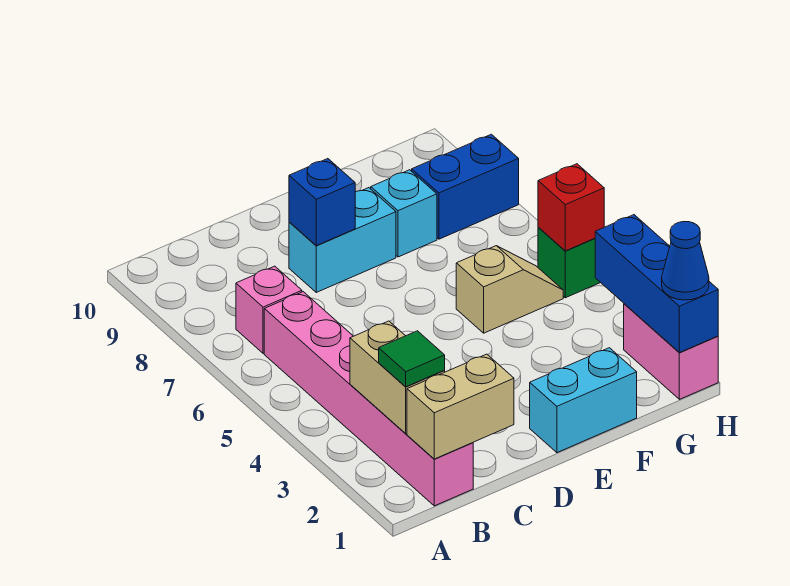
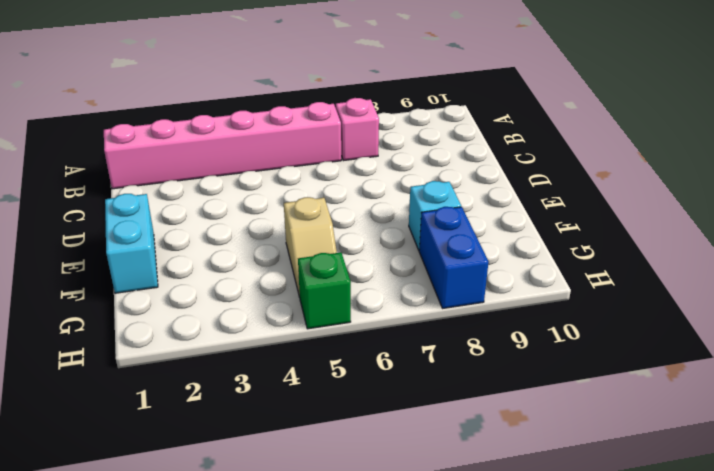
none -> cyan 1x2 brick [289,188,396,292]
none -> pink 1x2 brick [624,304,718,399]
none -> tan 1x2 brick [407,354,514,459]

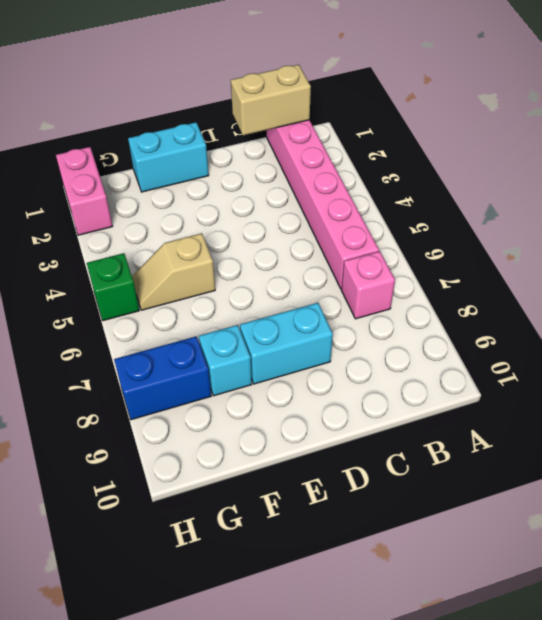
none -> tan 1x2 brick [350,321,445,434]
none -> blue 1x1 brick [289,159,355,246]
none -> blue 1x3 brick [595,215,718,353]

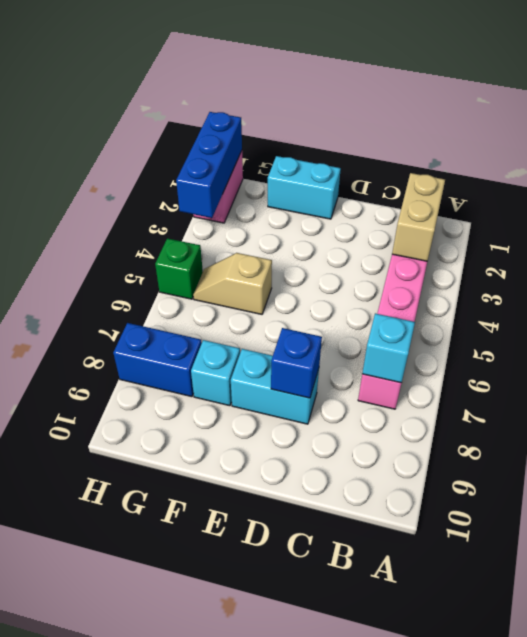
cyan 1x1 brick [362,313,415,383] -> none
none -> tan 1x2 brick [407,354,514,459]
none -> red 1x1 brick [538,164,604,251]
none -> green 1x1 tile [379,331,445,387]

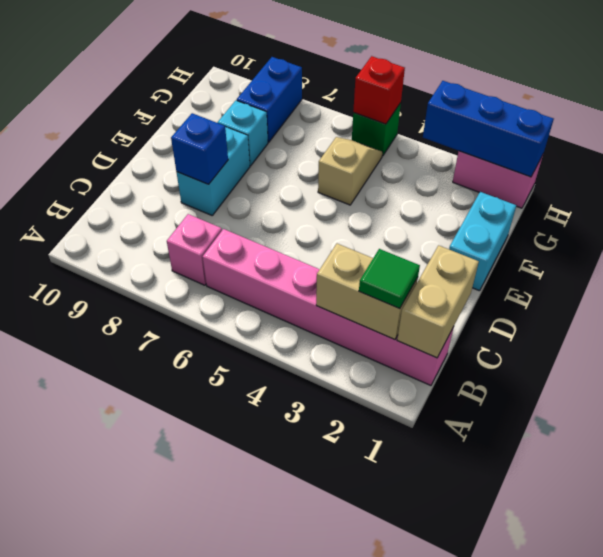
none -> blue 1x1 cone [662,222,709,300]

